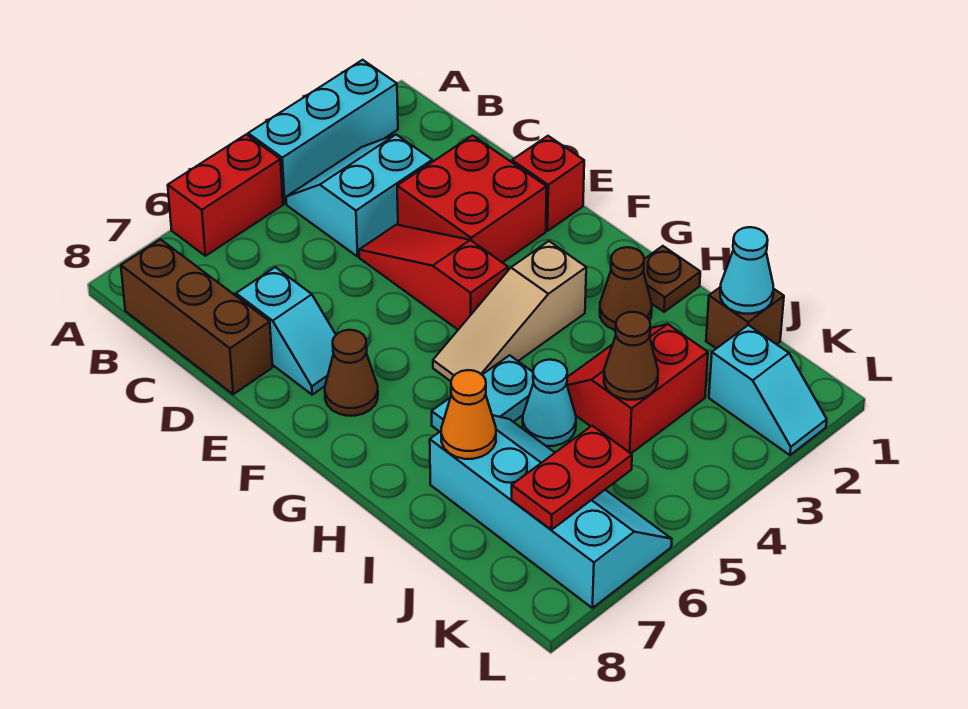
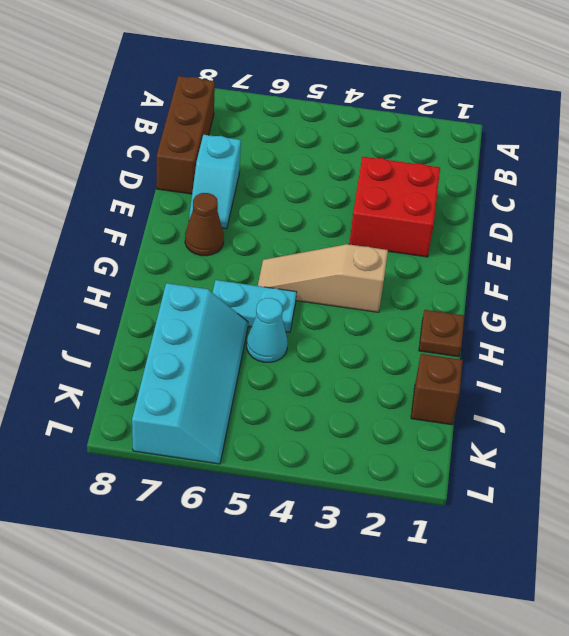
none -> cyan 1x3 brick [248,60,398,204]
none -> red 1x2 brick [168,135,283,256]
none -> cyan 2x2 slope [286,135,432,257]

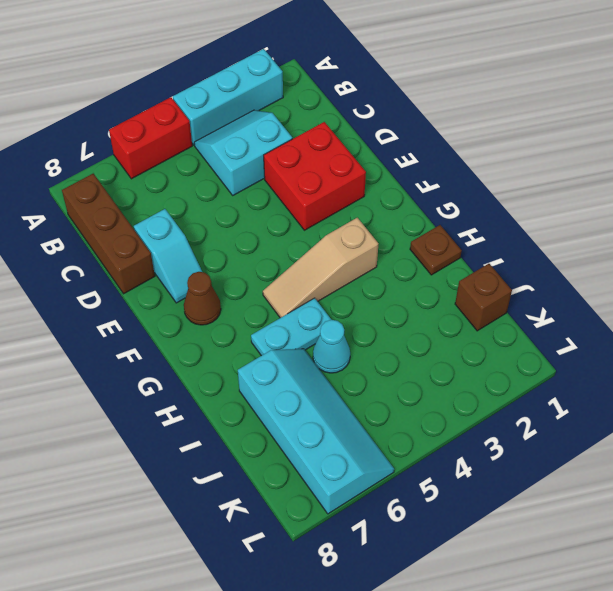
none -> red 1x3 slope [359,225,508,330]
none -> red 1x1 brick [512,136,584,231]
none -> brown 1x1 cone [600,247,652,330]

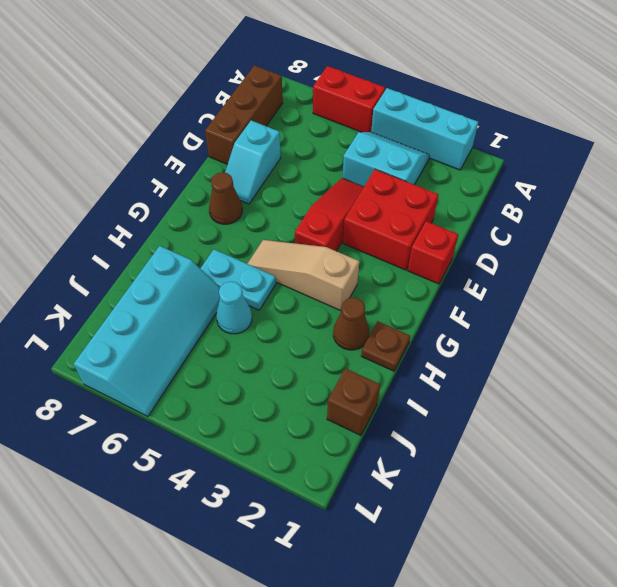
none -> red 2x2 slope [567,324,708,453]
none -> cyan 1x2 slope [709,325,827,455]
none -> orange 1x1 cone [441,370,496,459]

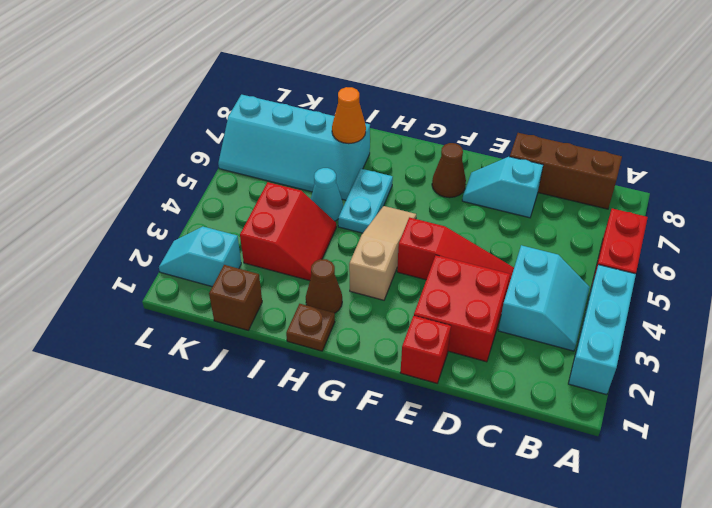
none -> cyan 1x1 cone [720,227,774,314]
none -> brown 1x1 cone [604,312,658,400]
none -> red 1x2 plate [512,426,632,530]

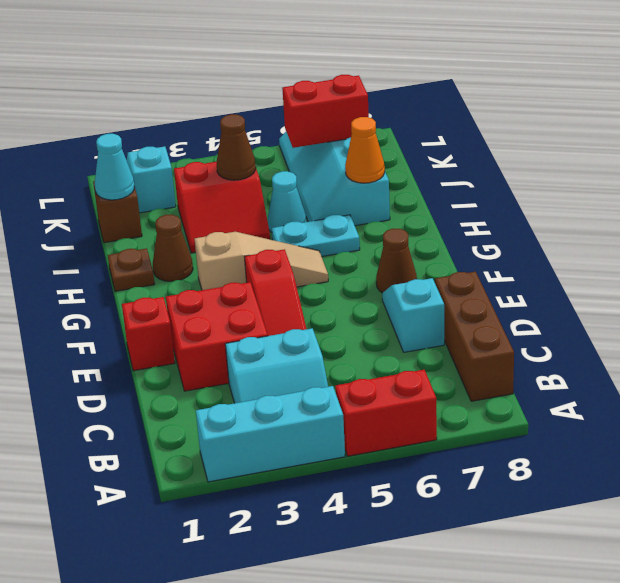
red 1x2 brick [282,75,369,148] -> red 1x2 plate [512,426,632,530]

